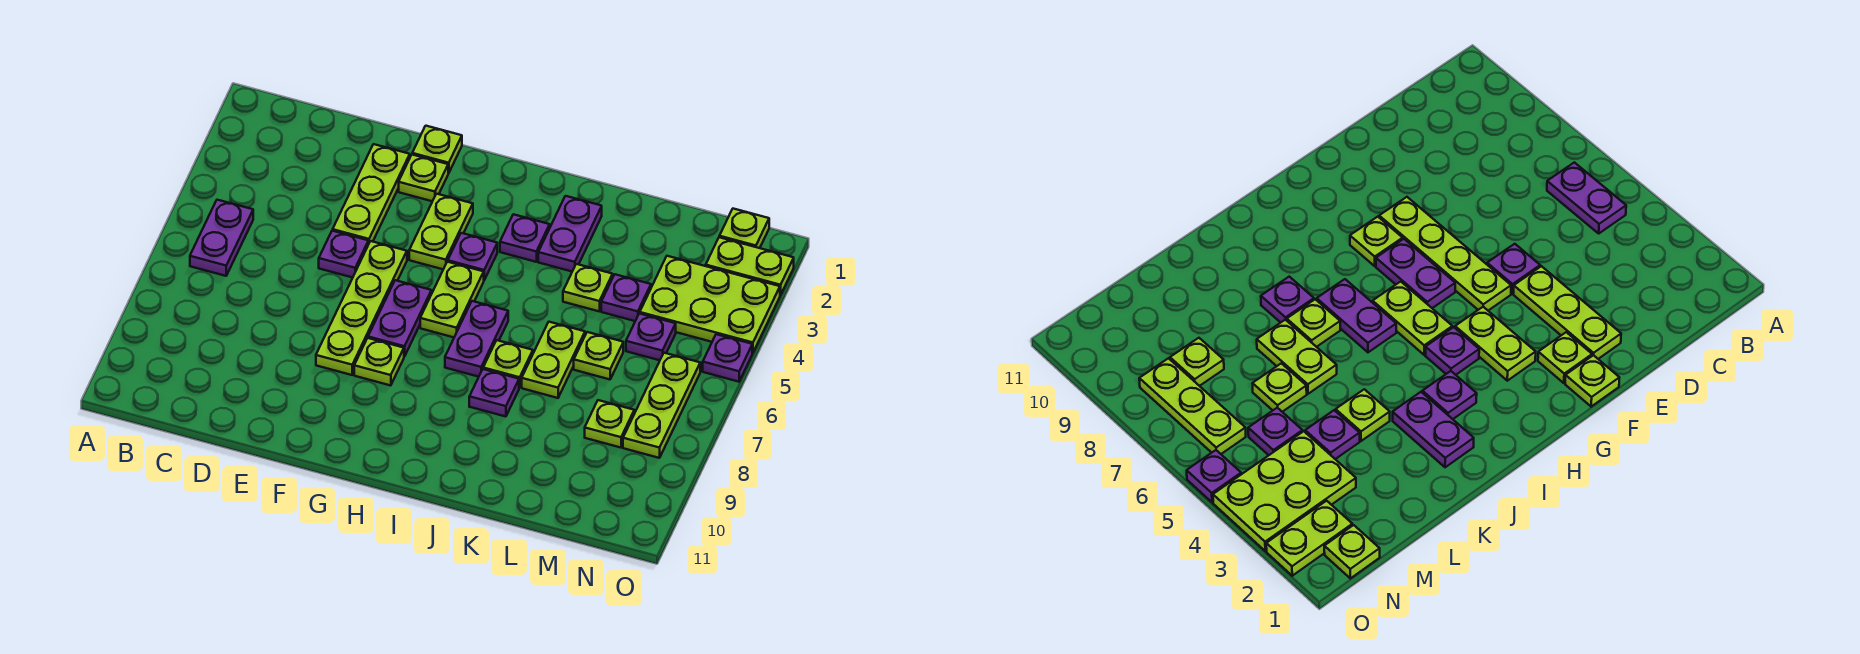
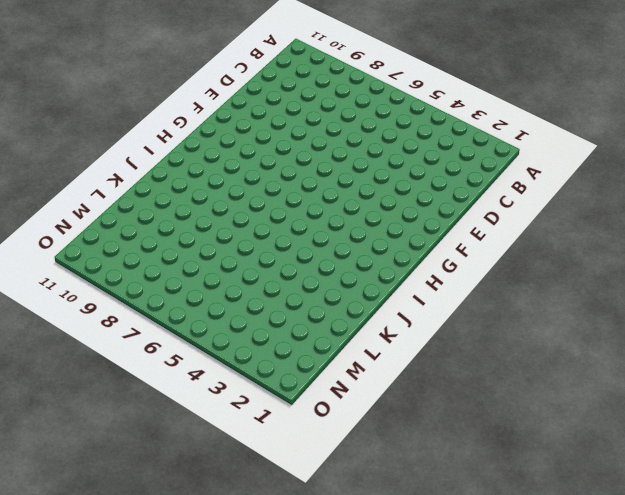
none -> purple 1x2 plate [190,200,253,276]
none -> lime 1x3 plate [333,144,410,244]
none -> purple 1x1 plate [319,231,368,278]

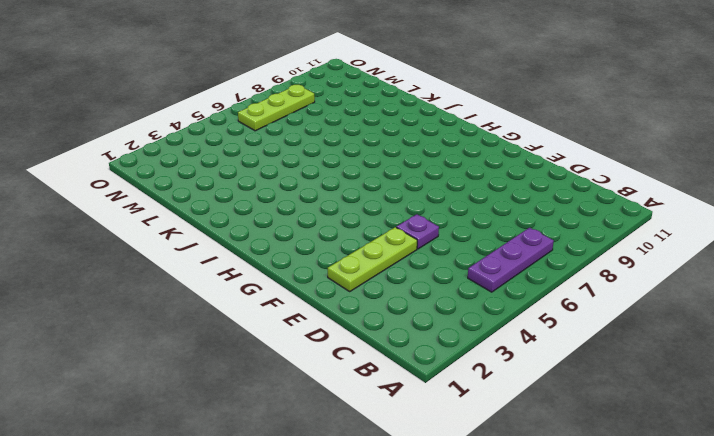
purple 1x3 plate [468,228,554,292] -> purple 1x2 plate [190,200,253,276]
none -> lime 1x1 plate [412,126,462,173]
none -> lime 1x1 plate [399,155,448,201]
none -> lime 1x4 plate [316,241,407,375]

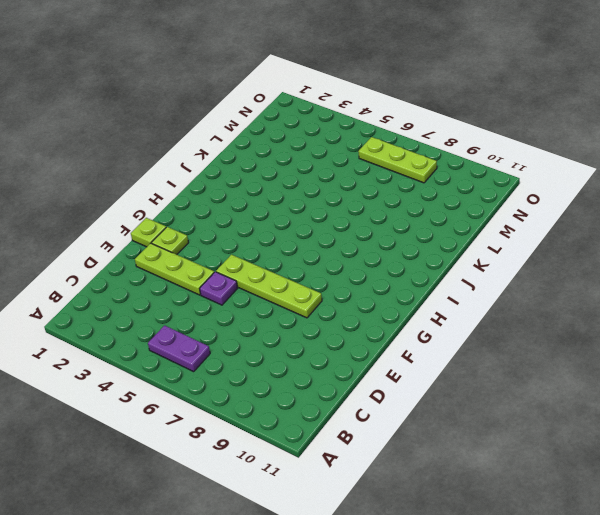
none -> lime 1x2 plate [409,194,473,269]
none -> purple 1x2 plate [368,280,432,357]
none -> lime 1x1 plate [354,338,404,386]

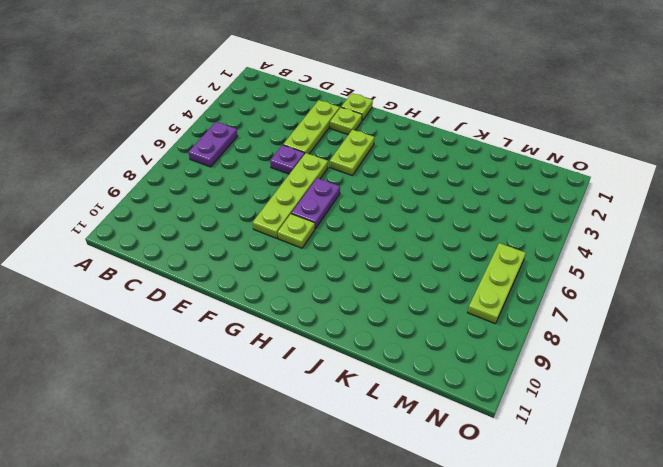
none -> purple 1x1 plate [448,233,497,280]
none -> lime 1x2 plate [420,262,484,337]
none -> purple 1x1 plate [500,214,550,262]

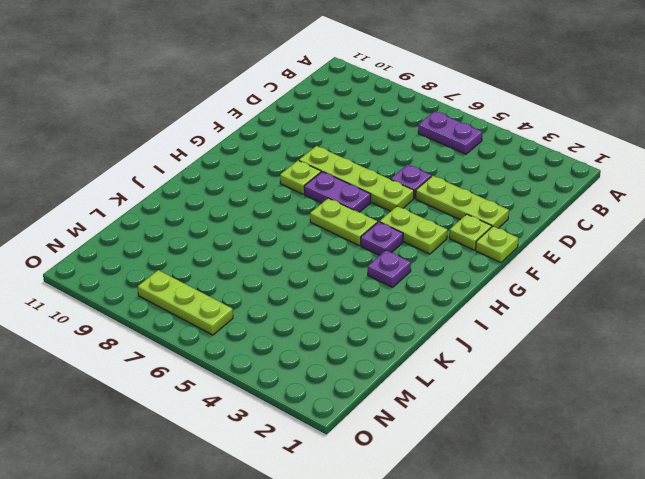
none -> purple 1x2 plate [445,301,508,377]
none -> purple 1x2 plate [538,196,602,271]
none -> lime 1x1 plate [483,340,533,388]

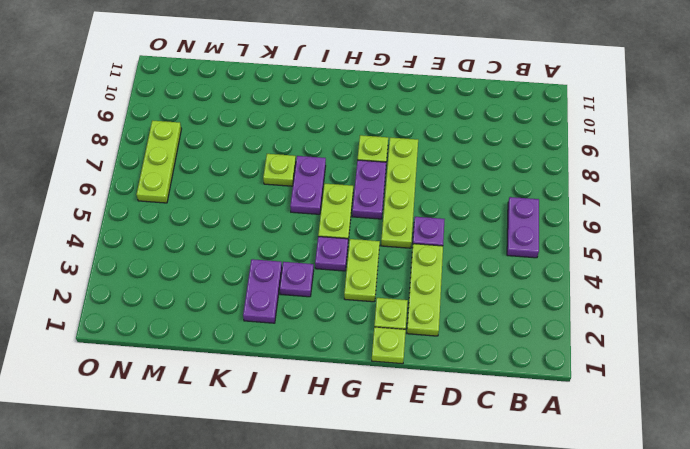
none -> purple 1x1 plate [469,369,519,417]
none -> lime 1x1 plate [563,264,613,311]
none -> lime 1x2 plate [522,322,585,398]

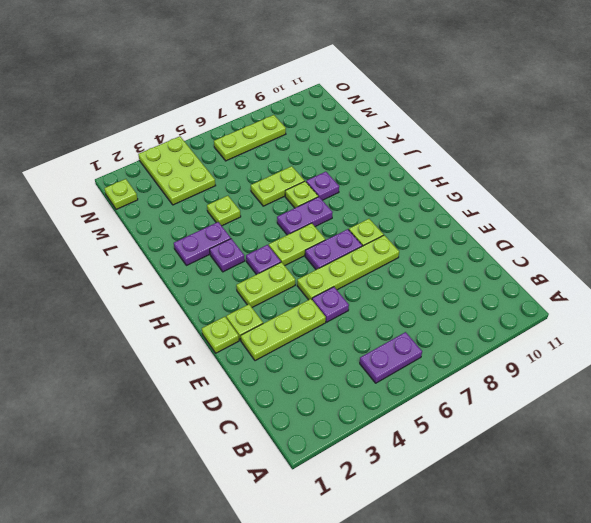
none -> purple 1x1 plate [601,274,651,321]
none -> lime 1x1 plate [574,332,623,379]
none -> purple 1x1 plate [626,313,676,360]

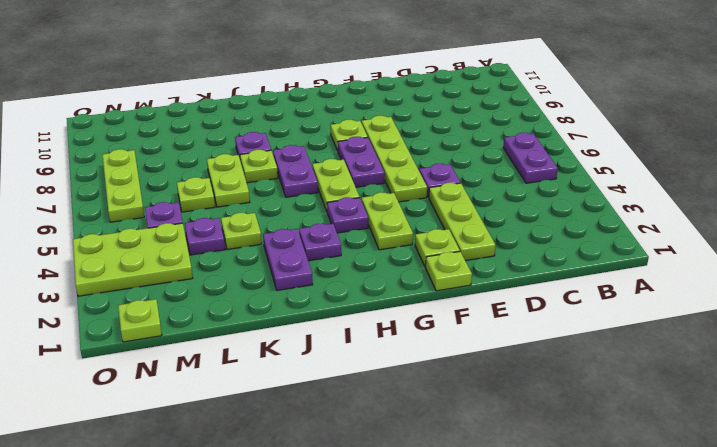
none -> lime 1x1 plate [585,400,634,448]
none -> lime 1x2 plate [706,237,794,295]
none -> purple 1x1 plate [703,334,752,382]

